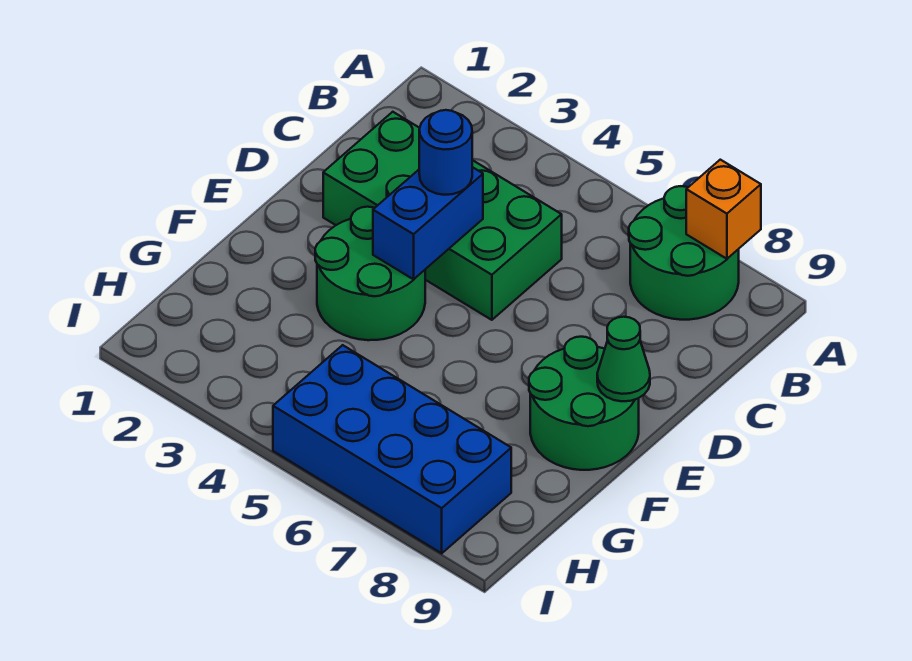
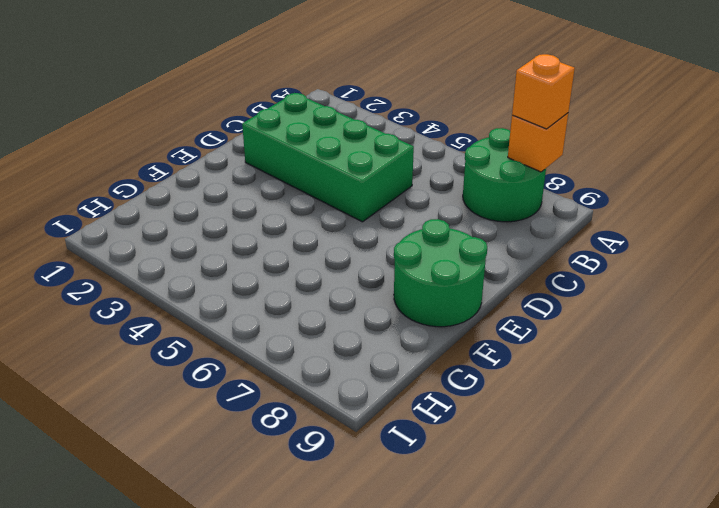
orange 1x1 brick [512,54,575,129] -> none
none -> green 2x2 round brick [315,207,425,340]
none -> blue 2x4 brick [273,345,511,553]

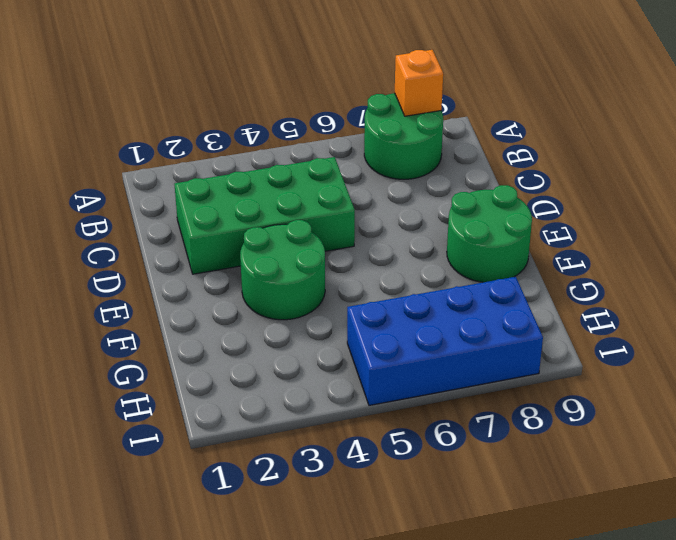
none -> blue 1x2 brick [373,167,483,279]
none -> green 1x1 cone [597,317,650,401]

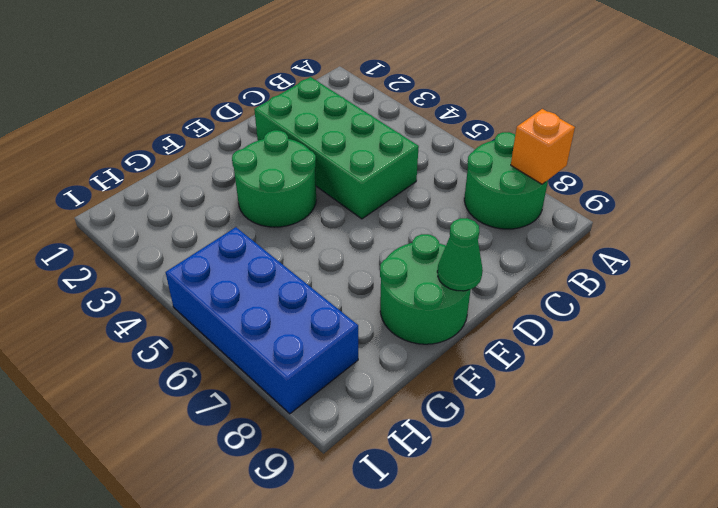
none -> blue 1x2 brick [373,167,483,279]
none -> blue 1x1 round brick [419,110,472,195]

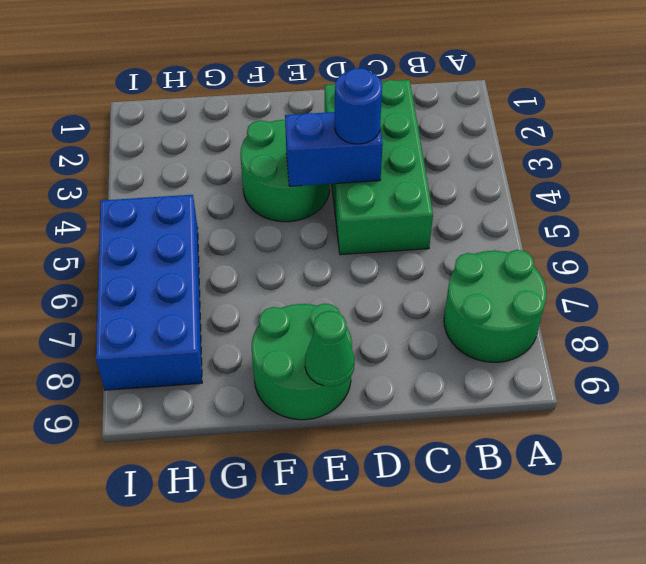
none -> orange 1x1 brick [686,160,761,259]

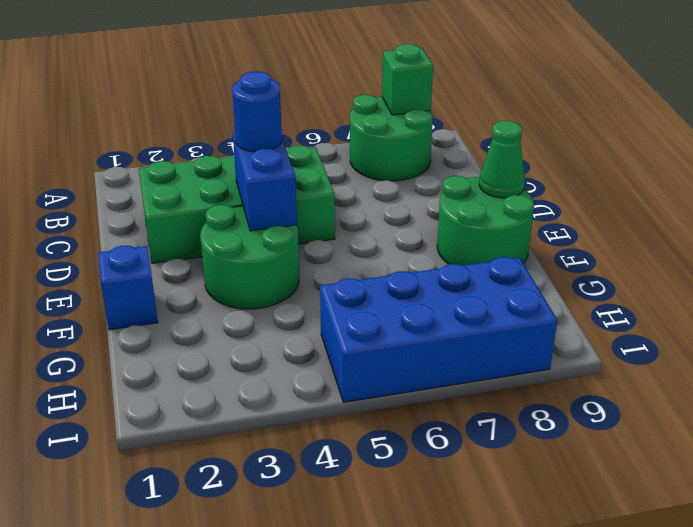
green 1x1 brick [382,44,433,115] -> orange 1x1 brick [686,160,761,259]
blue 1x1 brick [98,246,158,330] -> none

